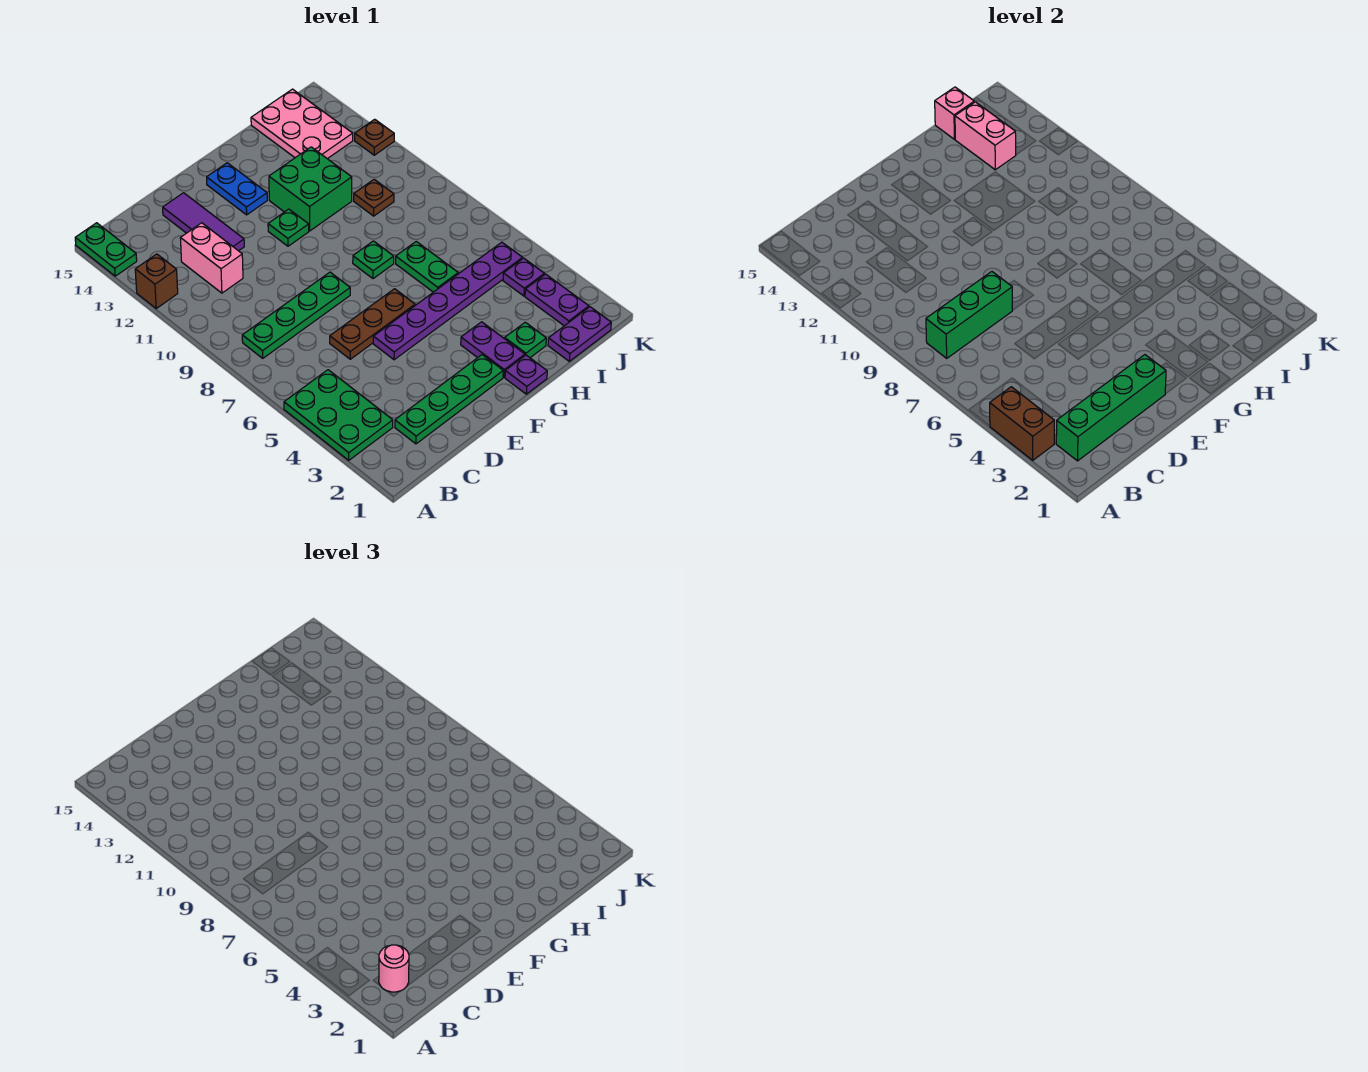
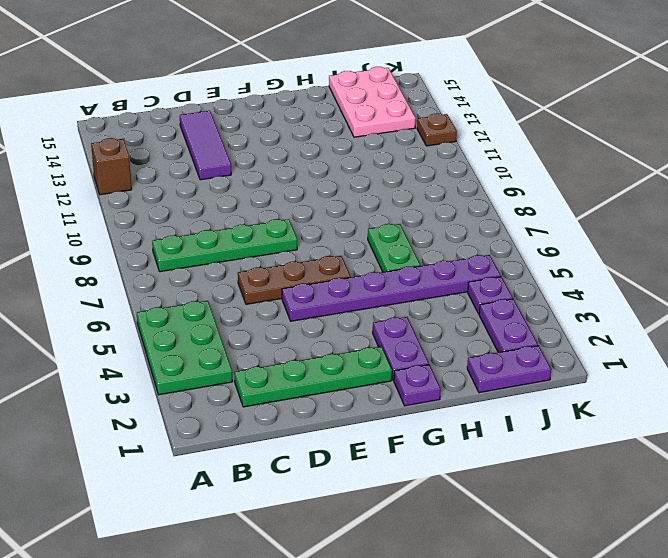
none -> green 1x2 plate [75,223,137,276]
none -> pink 1x2 brick [180,223,243,293]
none -> green 1x1 plate [268,209,309,246]

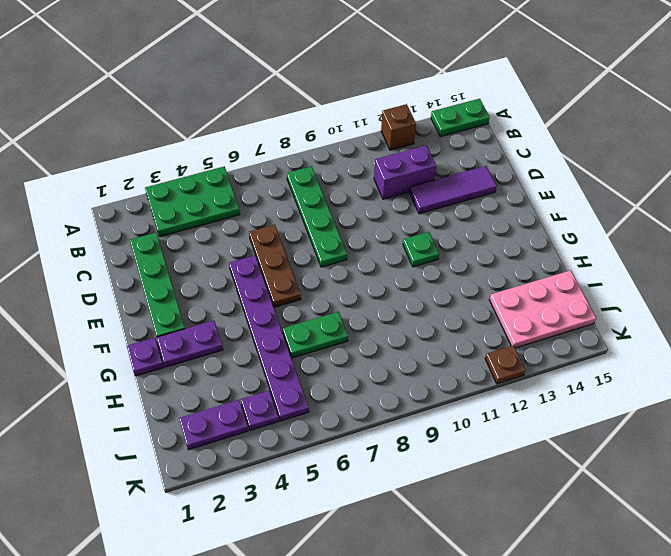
purple 1x2 brick [374,145,436,199] -> pink 1x2 brick [180,223,243,293]
none -> blue 1x2 plate [207,163,267,215]
none -> green 1x1 plate [353,241,394,279]
none -> green 2x2 brick [269,147,352,231]

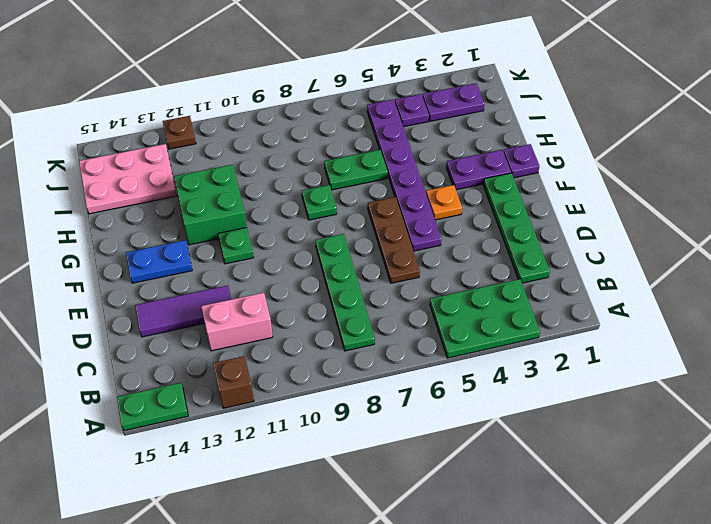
orange 1x1 plate [426,185,462,220] -> none
none -> green 1x1 plate [505,322,546,358]
none -> purple 1x2 plate [548,307,611,361]
none -> brown 1x1 plate [354,179,394,216]

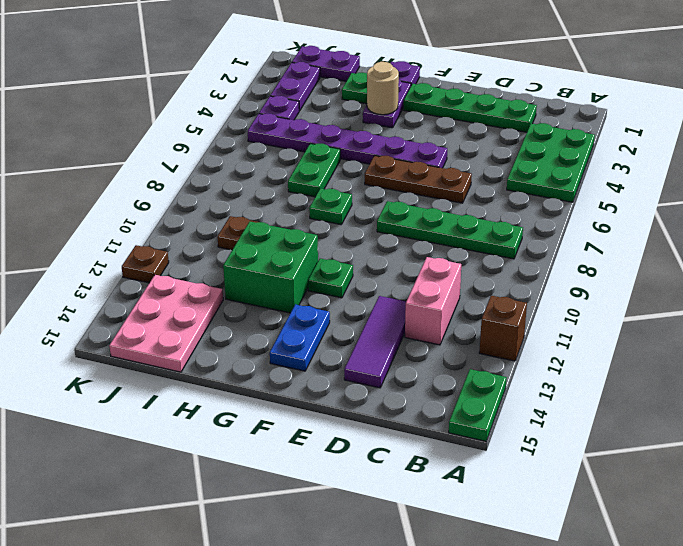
tan 1x1 round brick [367,62,399,115] -> none
none -> brown 1x2 brick [990,387,1054,460]
none -> green 1x4 brick [1056,355,1166,461]
none -> green 1x3 brick [926,272,1012,358]

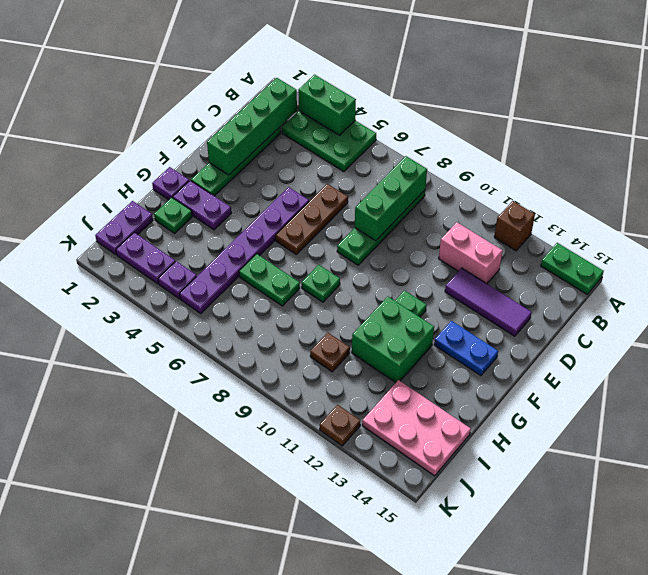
green 1x2 brick [298,75,356,135] -> brown 1x2 brick [990,387,1054,460]
none -> pink 1x2 brick [955,102,1016,170]
none -> pink 1x1 brick [935,87,974,139]
none -> pink 1x1 round brick [379,945,409,992]

